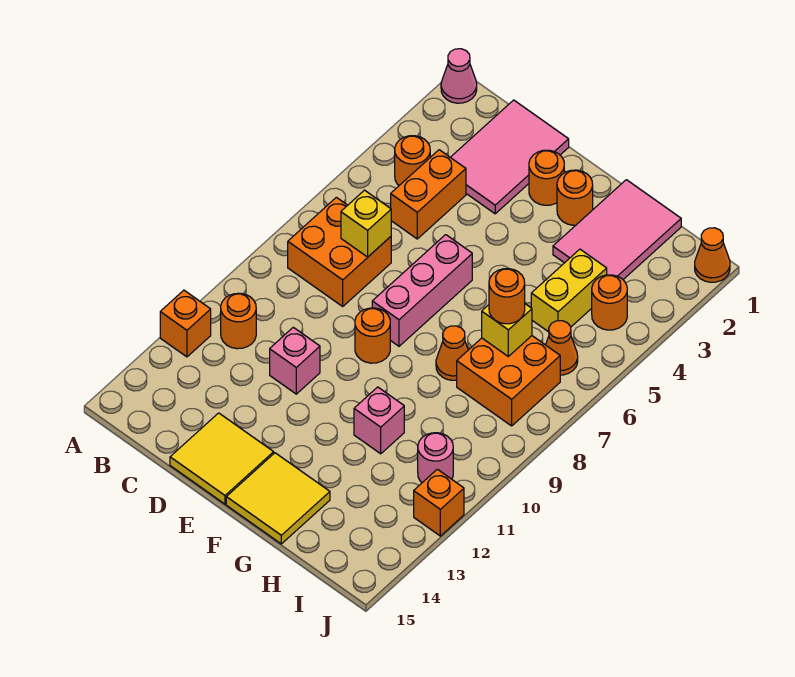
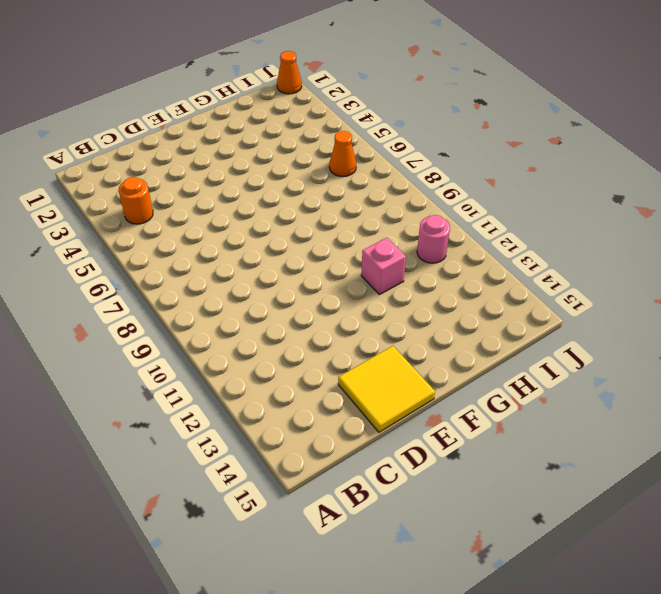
none -> pink 1x1 cone [441,49,477,103]
none -> orange 1x1 brick [160,290,211,357]
none -> orange 2x2 brick [288,197,391,306]

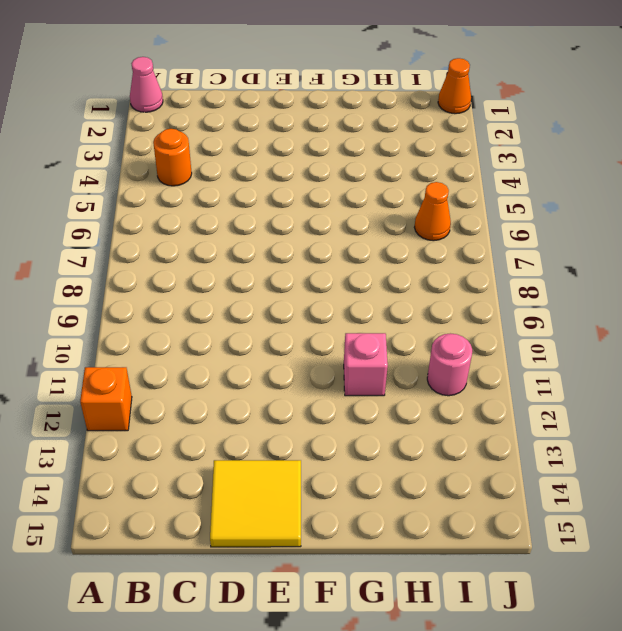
none -> orange 2x2 brick [288,197,391,306]
none -> orange 1x1 round brick [221,293,256,349]
none -> pink 2x3 tile [451,100,569,214]

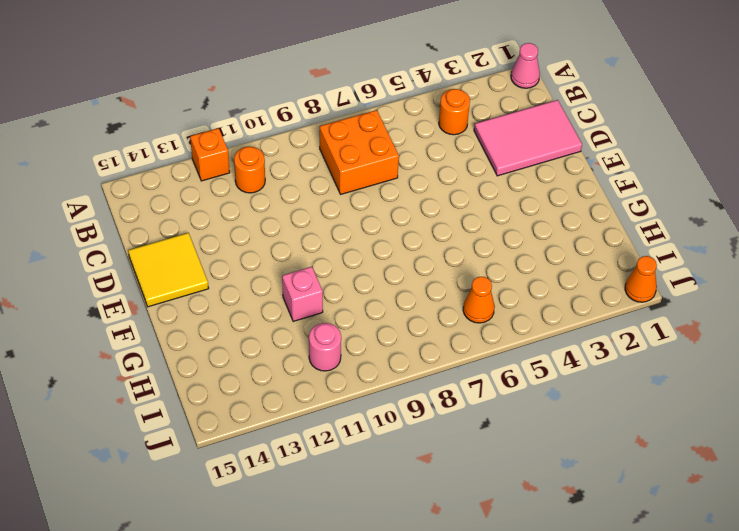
none -> orange 1x2 brick [391,150,466,239]
none -> pink 1x1 brick [270,327,320,394]
none -> orange 1x1 round brick [529,150,564,205]

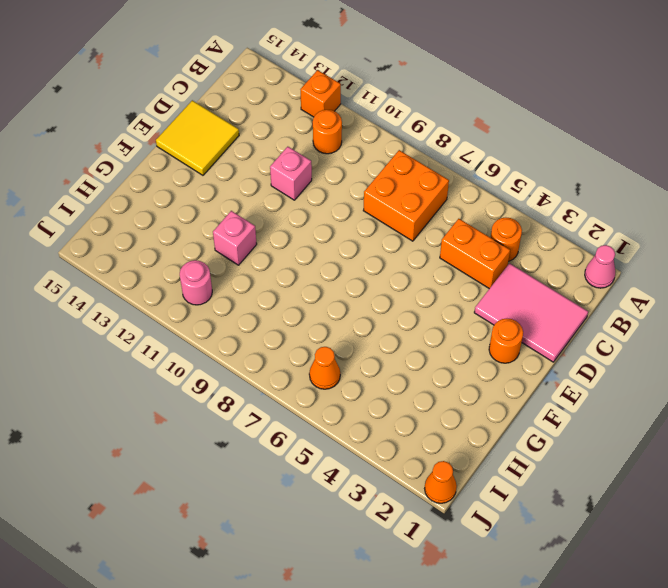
none -> pink 1x3 brick [372,235,472,346]
none -> orange 1x1 round brick [355,308,390,363]
none -> orange 1x1 round brick [557,170,593,225]

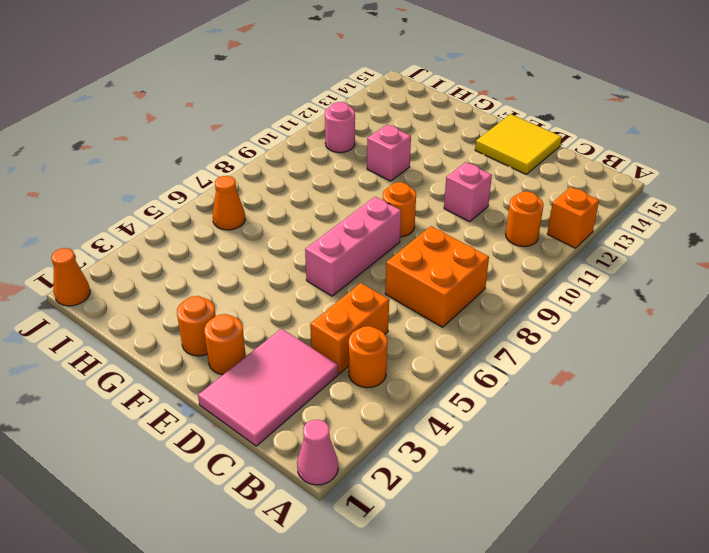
none -> yellow 2x2 tile [226,453,330,544]
none -> pink 2x3 tile [553,180,681,279]
none -> orange 1x1 cone [436,326,468,380]

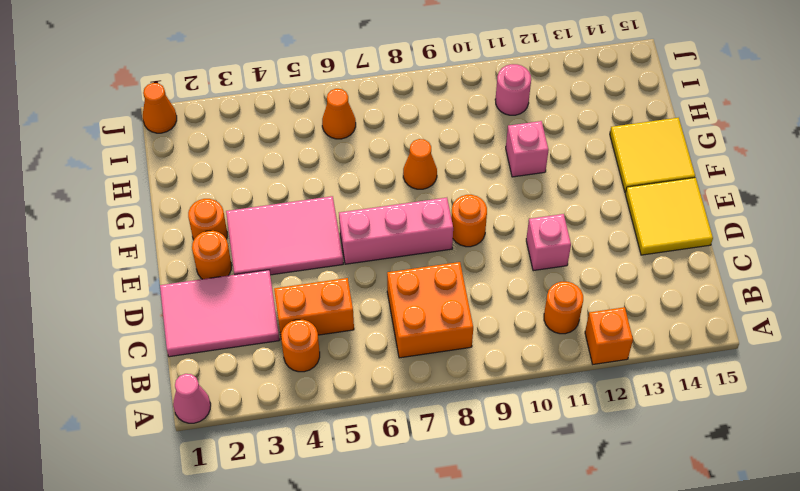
pink 2x3 tile [226,196,343,275] -> pink 2x3 tile moved to [553,180,681,279]
none -> yellow 1x2 brick [531,249,607,332]
none -> orange 2x2 brick [457,336,560,426]
none -> orange 1x1 round brick [592,275,627,330]

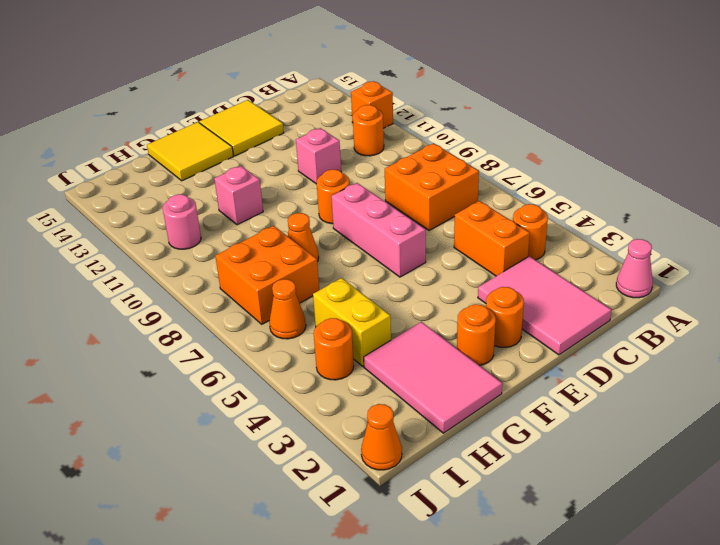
none -> orange 1x1 brick [414,469,464,536]
none -> yellow 1x1 brick [341,190,391,257]
none -> yellow 1x1 brick [482,304,532,356]

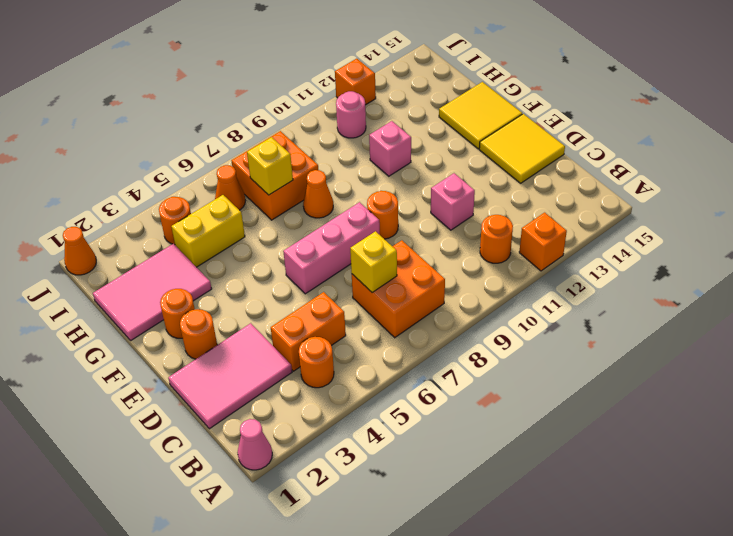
none -> orange 1x1 round brick [489,269,525,324]

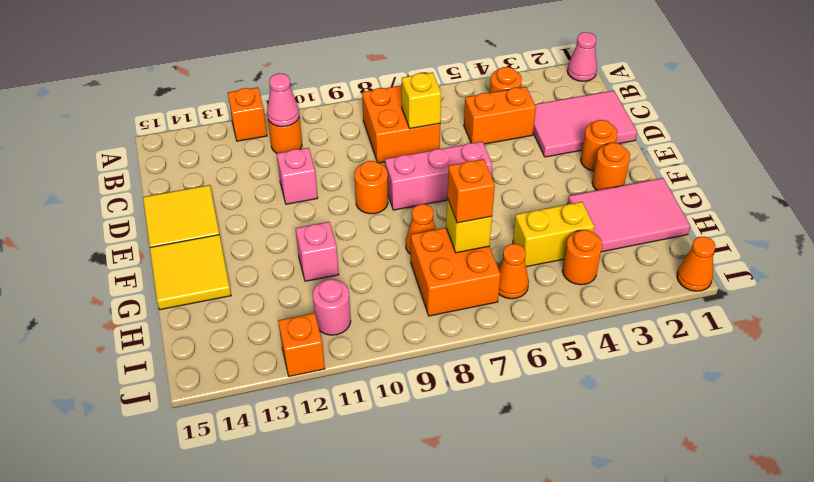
pink 1x1 cone [267,73,299,127] -> none
orange 1x1 brick [447,159,495,223] -> orange 1x1 round brick [489,269,525,324]

